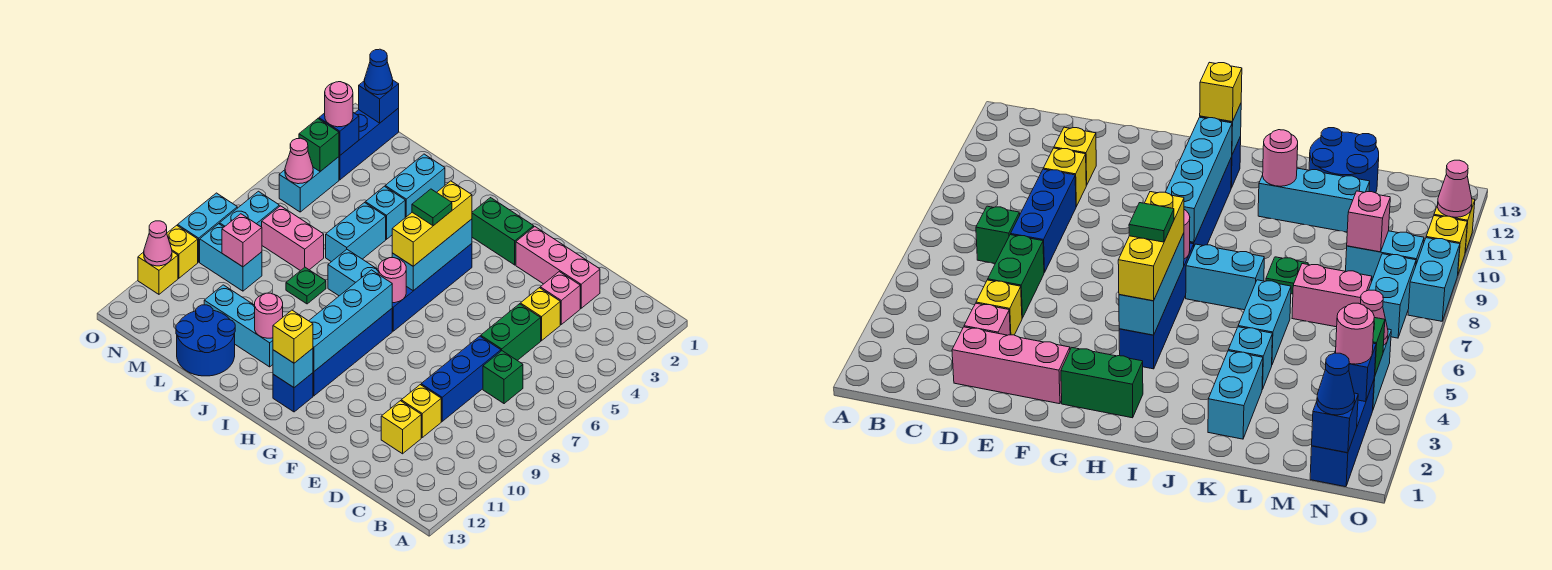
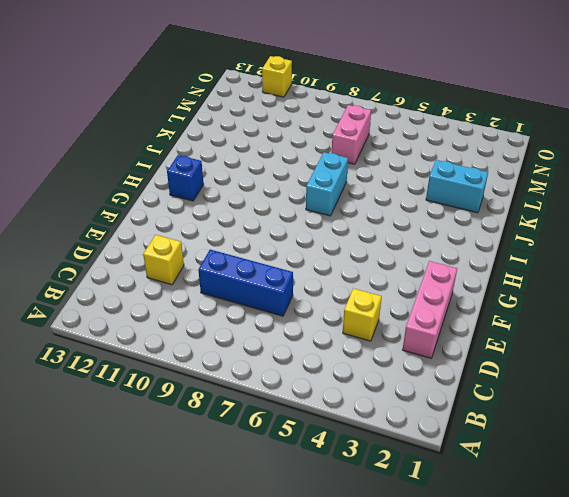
none -> green 1x1 brick [483,351,523,404]
none -> pink 1x1 brick [540,272,580,324]
none -> green 1x2 brick [481,304,541,360]
none -> yellow 1x1 brick [401,385,441,437]

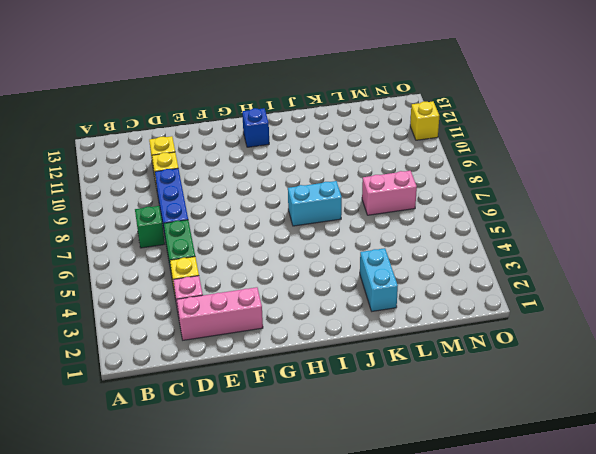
none -> green 1x2 brick [472,198,534,265]
none -> blue 1x4 brick [392,244,472,331]
none -> blue 1x4 brick [313,309,392,396]
none -> cyan 1x3 brick [204,285,273,367]

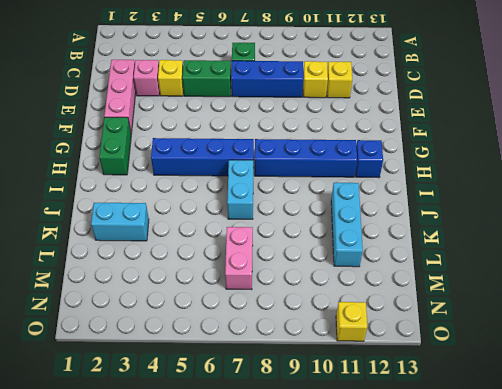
none -> cyan 1x1 brick [365,186,405,239]
none -> cyan 1x2 brick [326,203,386,262]
none -> green 1x1 plate [286,267,326,304]
none -> blue 2x2 round brick [176,305,235,376]

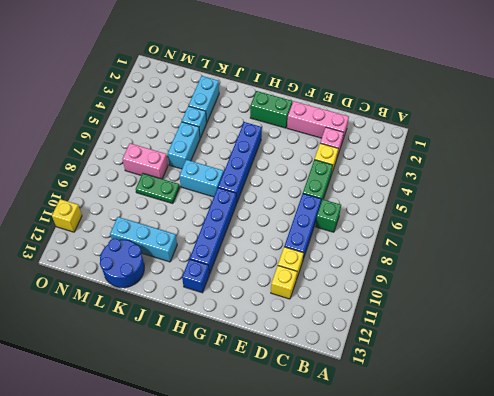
green 1x2 plate [136,173,180,204] -> green 1x1 plate [286,267,326,304]
none -> cyan 1x2 brick [200,224,262,291]
none -> blue 1x3 brick [339,108,399,180]
none -> cyan 1x2 brick [279,157,339,212]
none -> cyan 1x2 brick [220,191,279,227]

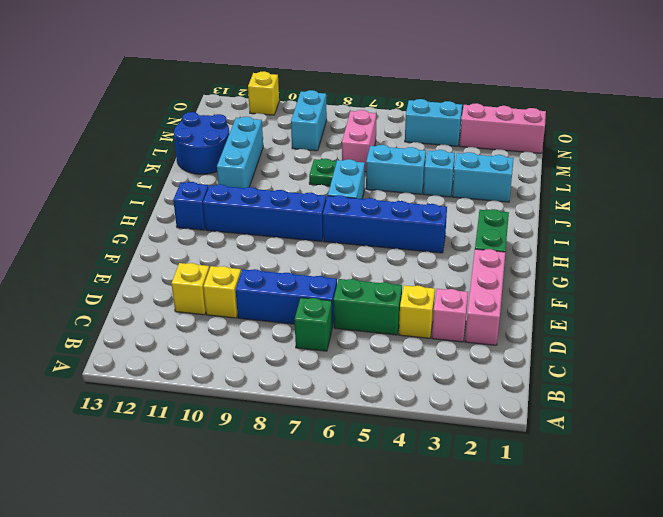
pink 1x3 brick [460,103,546,153] -> blue 1x3 brick [339,108,399,180]
none -> cyan 1x2 brick [220,191,279,227]
none -> cyan 1x2 brick [178,193,237,262]
none -> yellow 1x1 brick [167,225,198,278]
none -> cyan 1x3 brick [392,219,472,291]

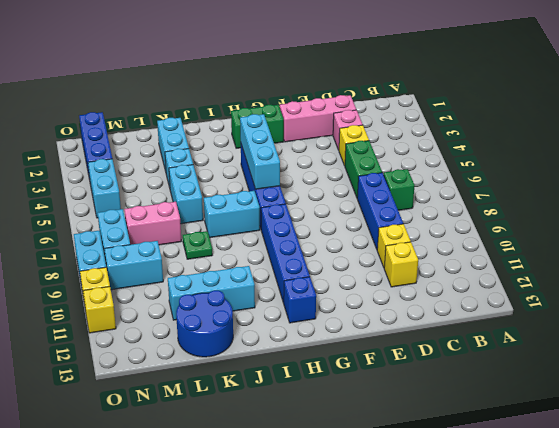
none -> pink 1x1 round brick [378,258,406,303]
none -> cyan 1x4 brick [309,270,392,371]
none -> cyan 1x1 brick [273,348,313,388]
none -> pink 1x1 round brick [255,293,283,338]

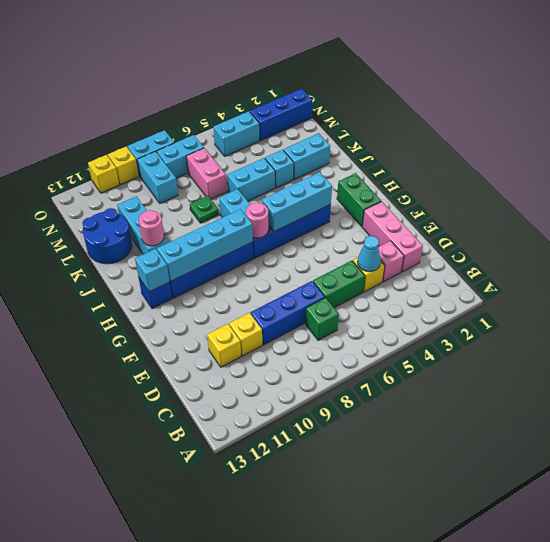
cyan 1x1 cone [357,236,381,272] -> none
none -> pink 1x1 brick [222,214,262,267]
none -> blue 1x1 brick [359,80,399,123]
none -> blue 1x1 brick [319,113,359,155]
none -> green 1x1 brick [299,119,339,171]

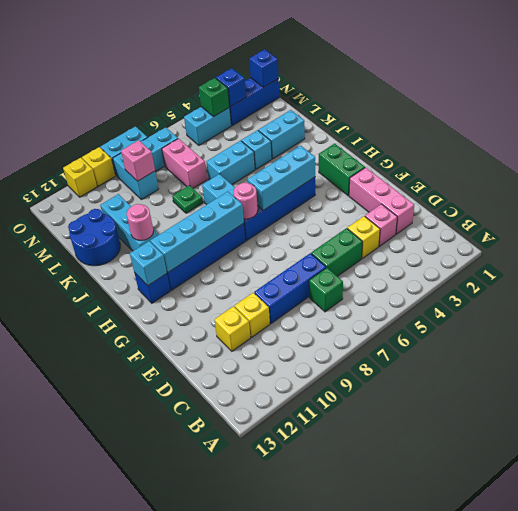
none -> pink 1x1 cone [285,138,313,184]
none -> pink 1x1 cone [144,221,172,266]
none -> yellow 1x3 brick [392,181,472,266]
none -> yellow 1x1 brick [273,310,313,363]

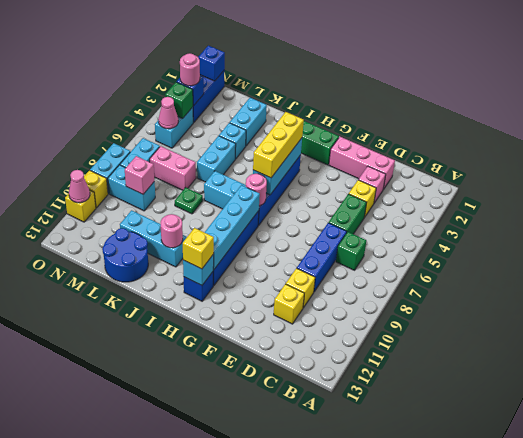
none -> blue 1x1 cone [364,49,393,95]
none -> green 1x1 tile [412,189,452,226]

